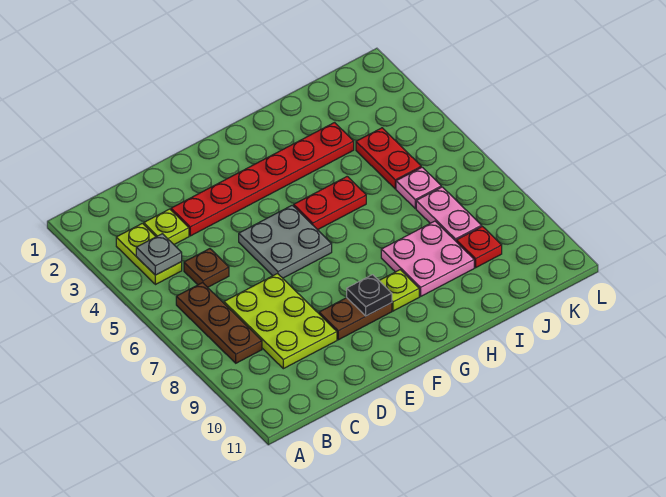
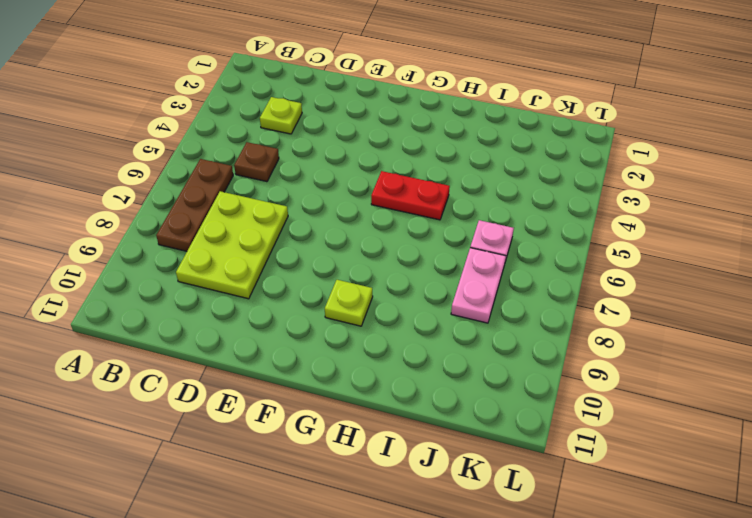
none -> lime 1x2 plate [116,223,182,285]
none -> red 1x6 plate [171,123,354,236]
none -> grey 2x2 plate [239,205,332,278]

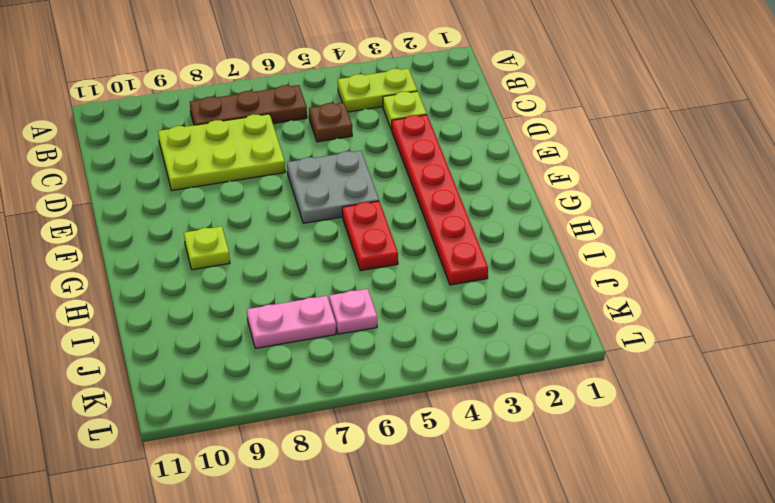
none -> brown 1x2 plate [319,298,392,340]
none -> pink 2x2 plate [381,221,474,296]
none -> red 1x2 plate [356,128,421,189]

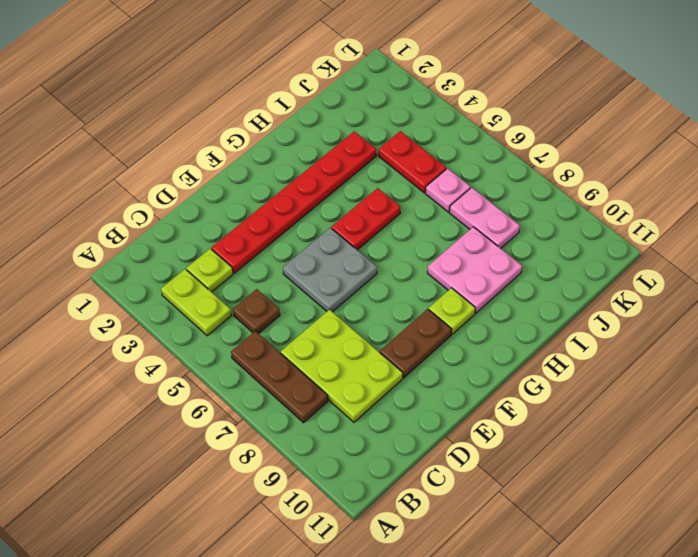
none -> red 1x1 plate [456,226,502,268]
none -> grey 1x1 plate [136,234,182,275]
none -> black 1x1 plate [347,275,392,316]

